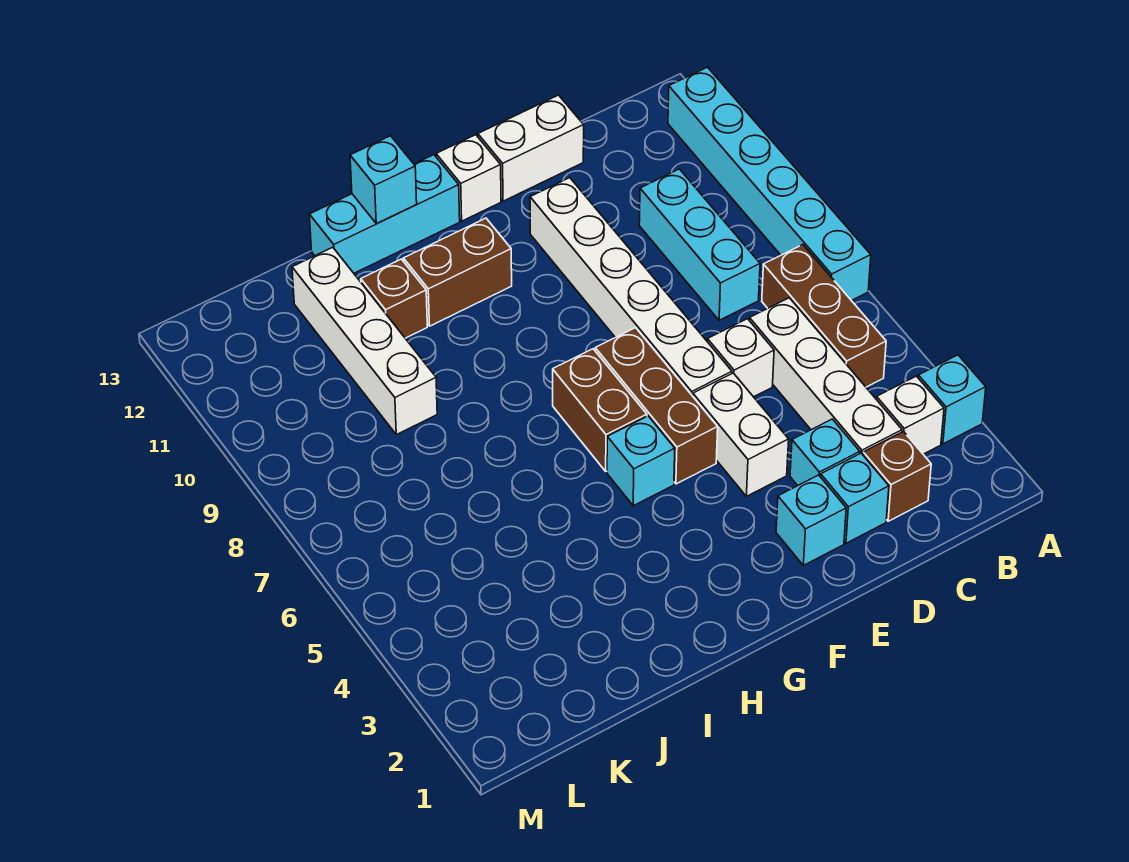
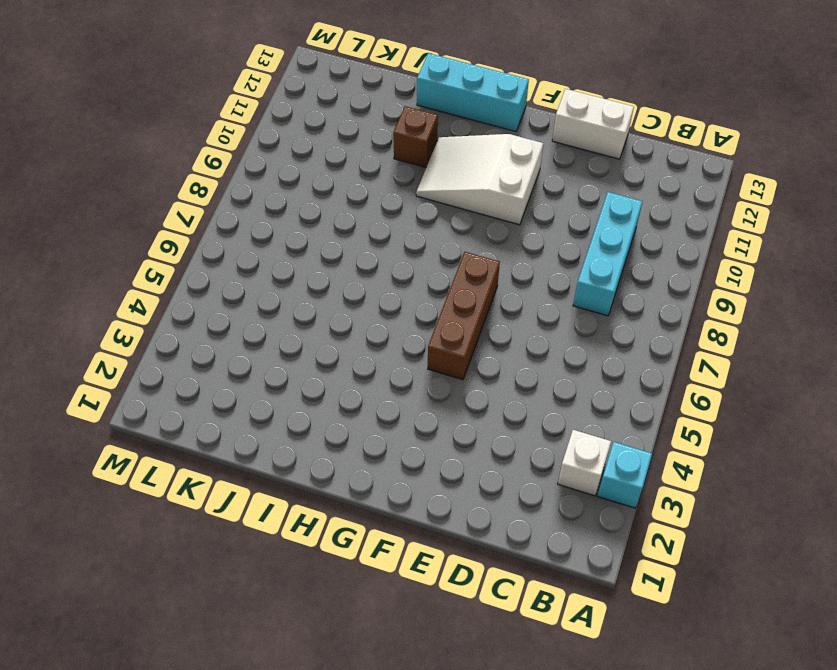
white 2x3 slope [416,134,543,225] -> brown 1x2 brick [403,218,512,326]
none -> cyan 1x6 brick [668,67,871,301]
none -> brown 1x3 brick [762,245,886,387]
none -> brown 1x1 brick [863,432,931,521]

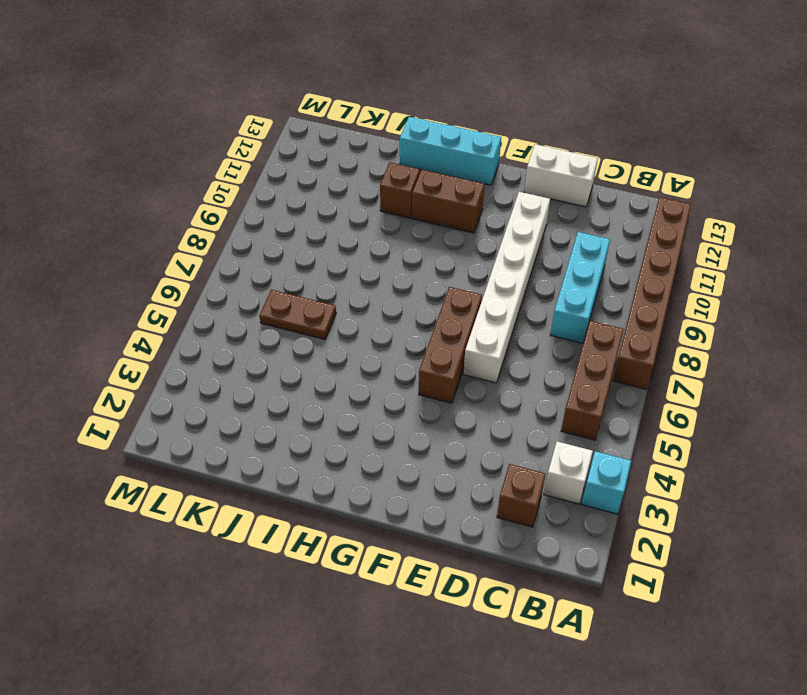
brown 1x6 brick [613,197,691,389] -> cyan 1x6 brick [668,67,871,301]
brown 1x2 plate [259,290,336,339] -> none
none -> white 1x4 brick [749,298,902,455]
none -> cyan 1x1 brick [821,453,889,543]
none -> cyan 1x1 brick [790,419,860,485]

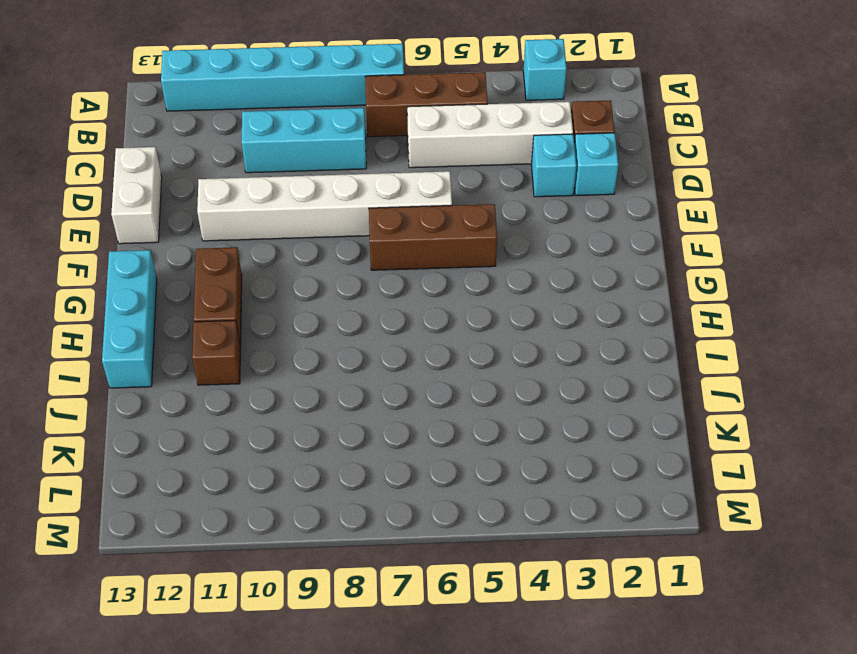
none -> white 1x1 brick [876,376,944,454]
none -> white 1x1 brick [707,319,774,397]
none -> cyan 1x1 brick [776,475,846,565]

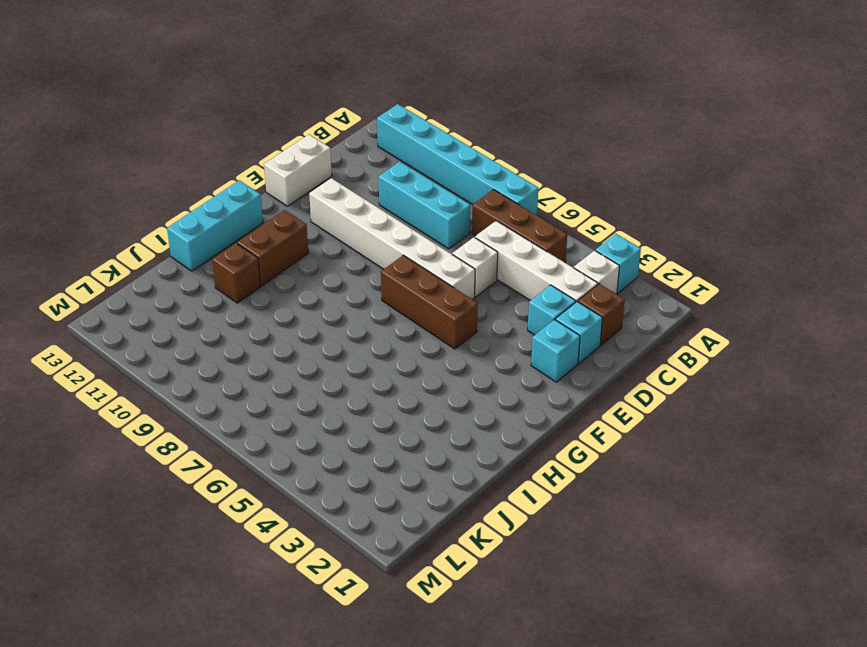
none -> white 1x2 brick [693,373,789,496]
none -> white 1x1 brick [436,135,501,221]
none -> cyan 1x1 brick [607,416,675,506]

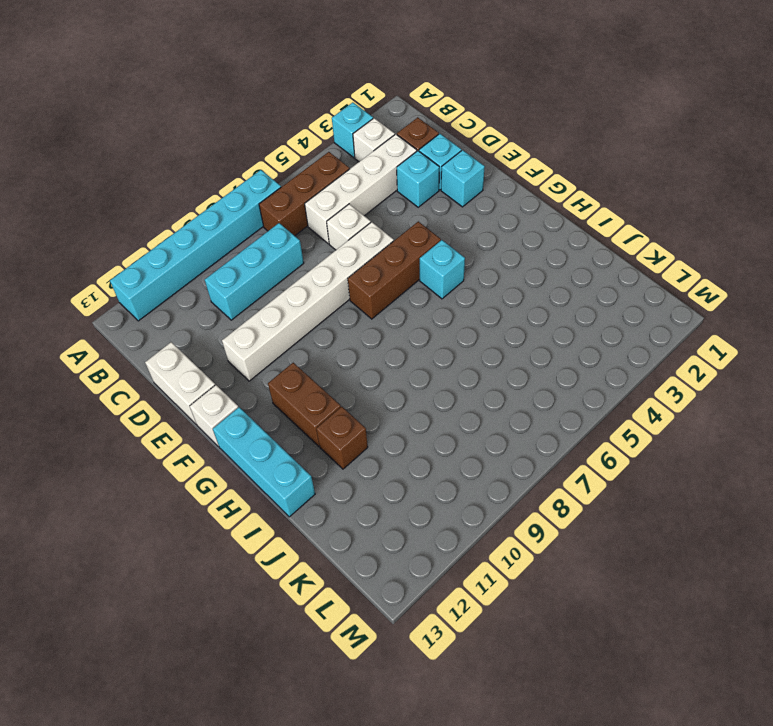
none -> white 1x2 brick [693,373,789,496]
none -> brown 1x2 brick [553,349,647,471]
none -> white 1x4 brick [292,247,437,435]

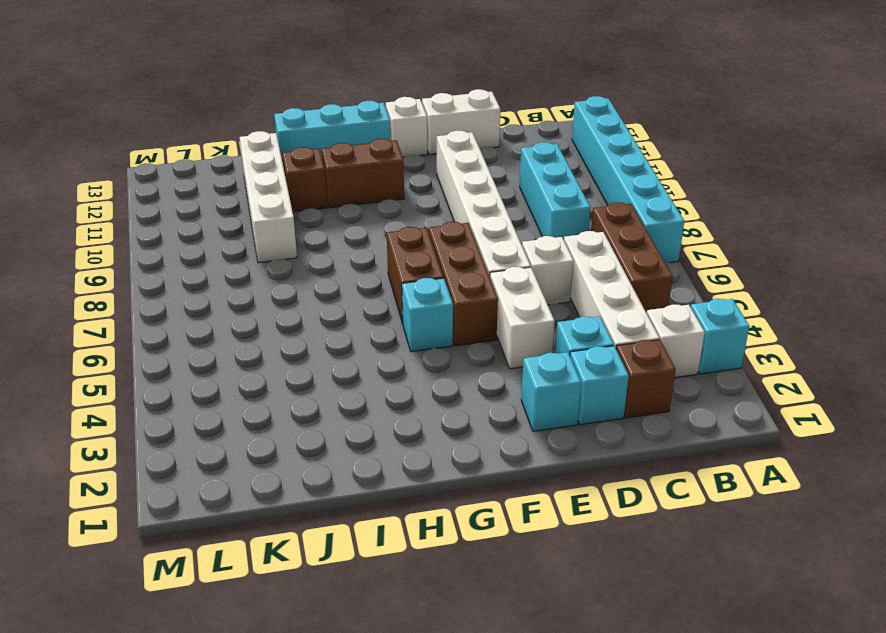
none -> cyan 1x1 brick [350,136,417,224]

